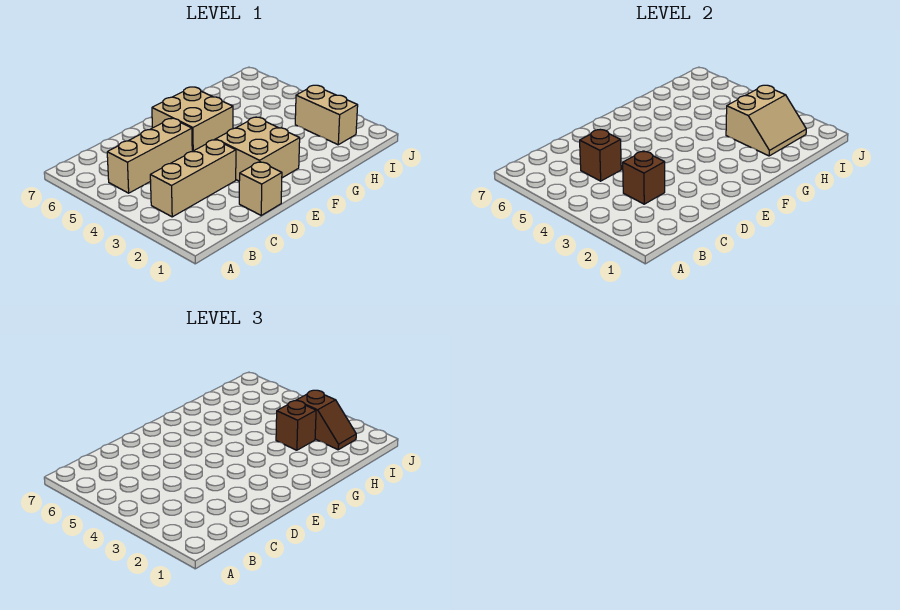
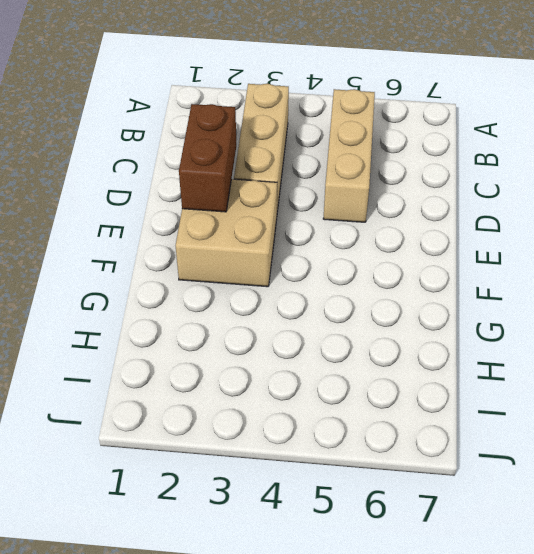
brown 1x2 brick [179,104,236,212] -> none
none -> tan 1x1 brick [239,162,282,215]
none -> tan 2x2 brick [152,87,233,151]

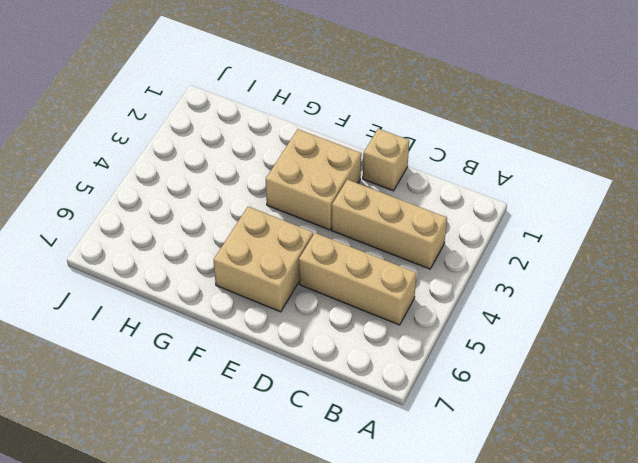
none -> tan 1x2 brick [295,85,358,145]
none -> brown 1x1 brick [623,151,665,204]

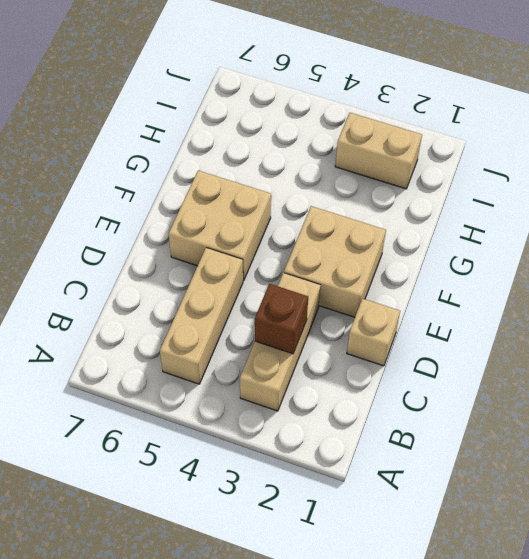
none -> brown 1x1 brick [580,130,621,181]
none -> tan 2x2 slope [726,85,806,156]

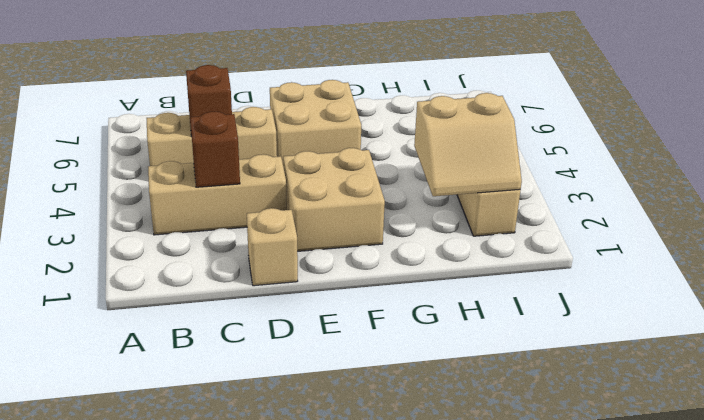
none -> brown 1x1 brick [276,401,316,450]
none -> brown 1x2 slope [296,390,356,450]

